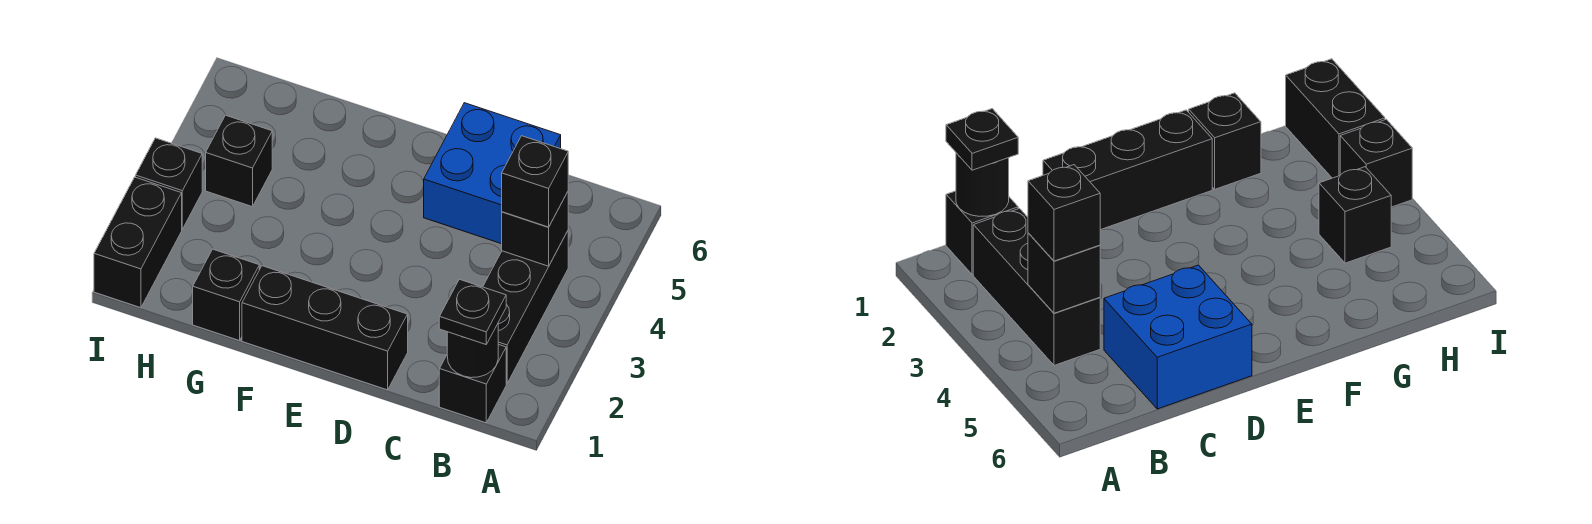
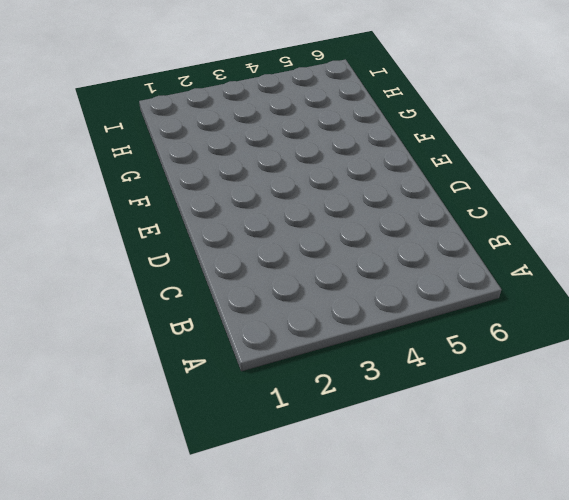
none -> black 1x1 brick [439,344,506,423]
none -> black 1x3 brick [483,231,568,384]
none -> blue 2x2 brick [424,103,561,244]

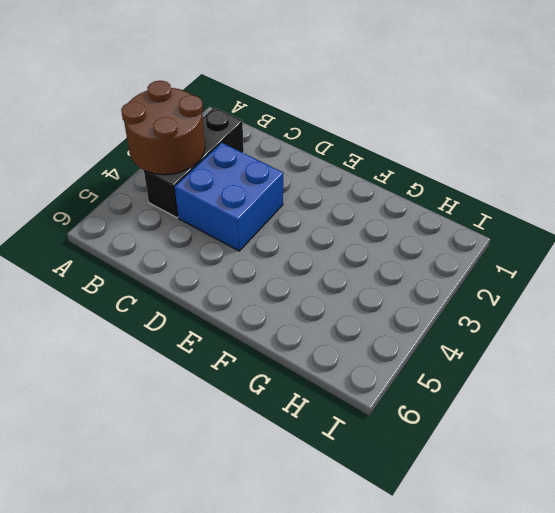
brown 2x2 round brick [121,81,205,175] -> black 1x1 brick [502,192,568,266]
blue 2x2 brick [175,143,283,251] -> blue 2x2 brick moved to [424,103,561,244]
none -> black 1x1 brick [439,344,506,423]
none -> black 1x3 brick [242,266,408,390]
none -> black 1x1 brick [193,249,259,341]

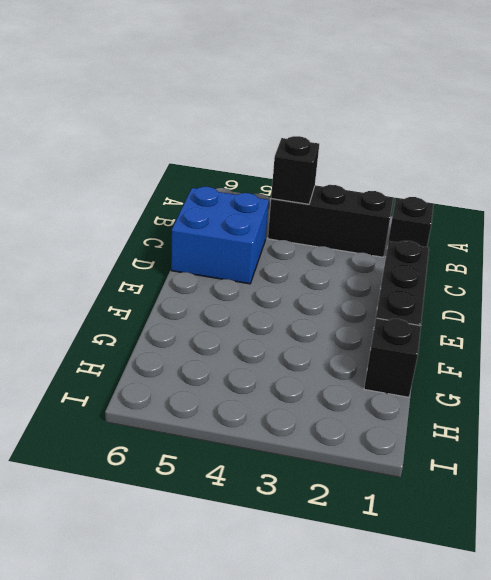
none -> black 1x1 brick [206,115,272,207]
none -> black 1x2 brick [94,177,182,308]
none -> black 1x1 brick [136,138,202,229]

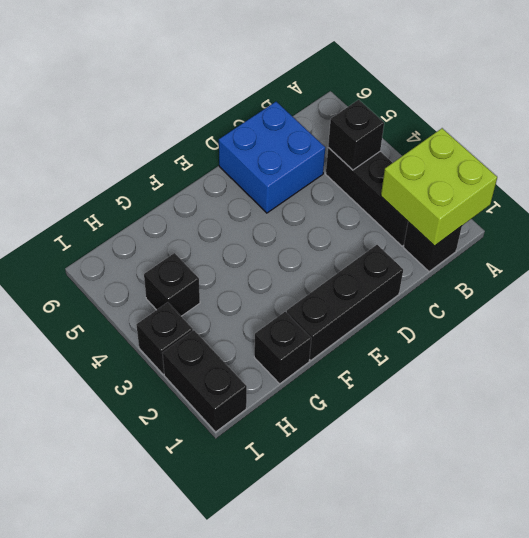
lime 2x2 brick [381,128,497,246] -> black 1x1 round brick [447,324,498,378]
none -> black 1x1 plate [439,279,506,344]
none -> black 1x1 brick [502,136,568,227]

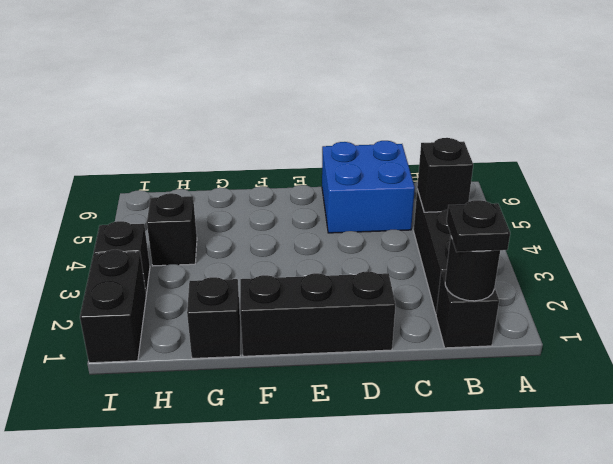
none -> black 1x1 brick [502,136,568,227]

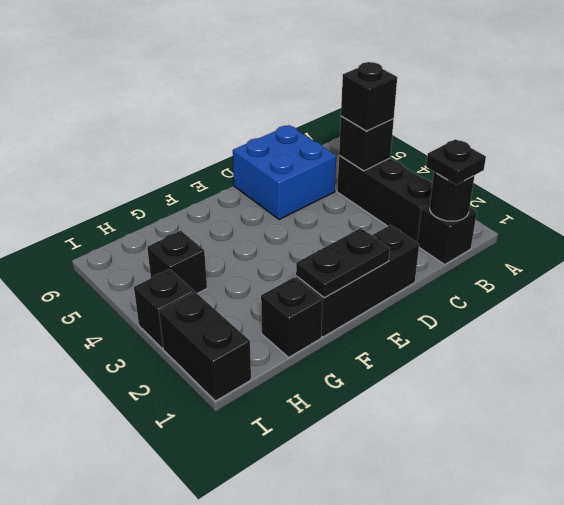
black 1x2 plate [296,228,390,298] -> none

